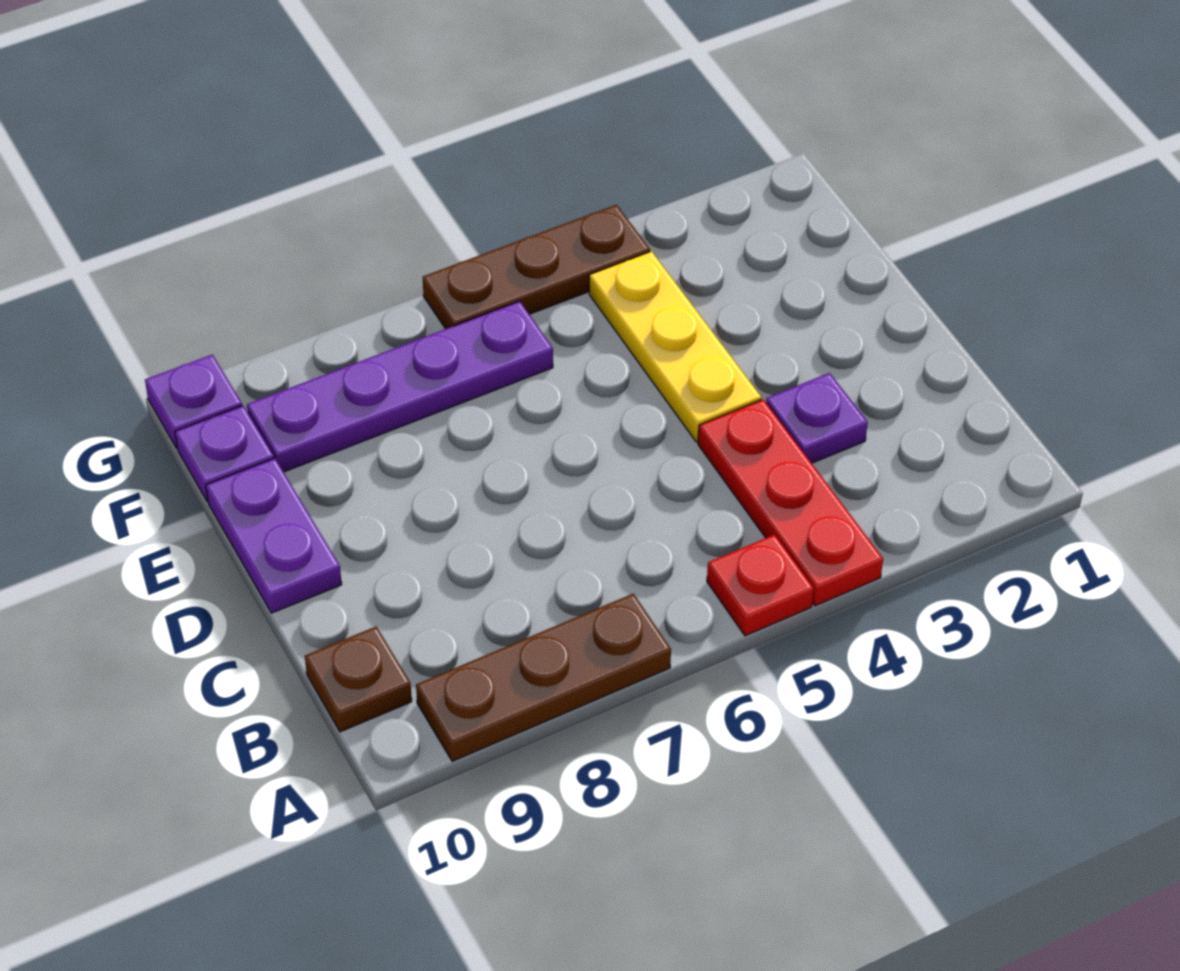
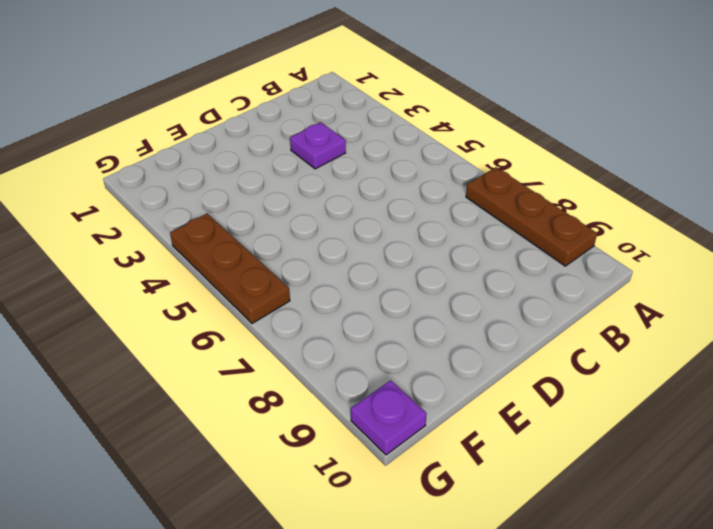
none -> red 1x3 plate [698,400,883,606]
none -> red 1x1 plate [707,535,814,636]

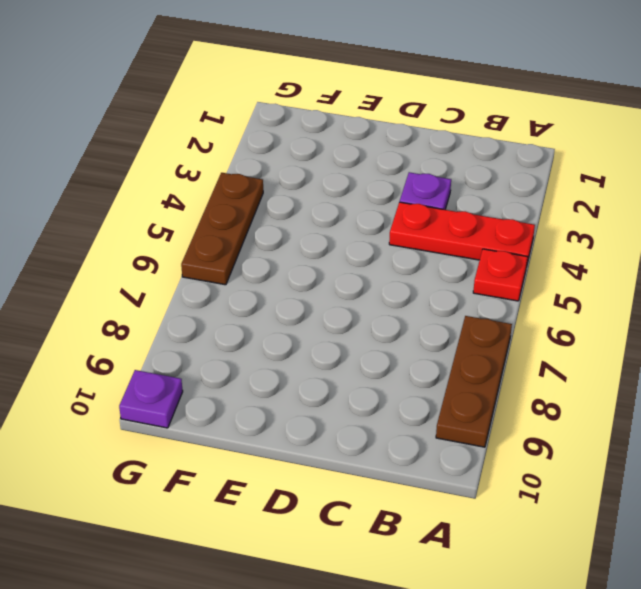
none -> brown 1x1 plate [305,627,412,732]
none -> yellow 1x3 plate [589,251,761,442]

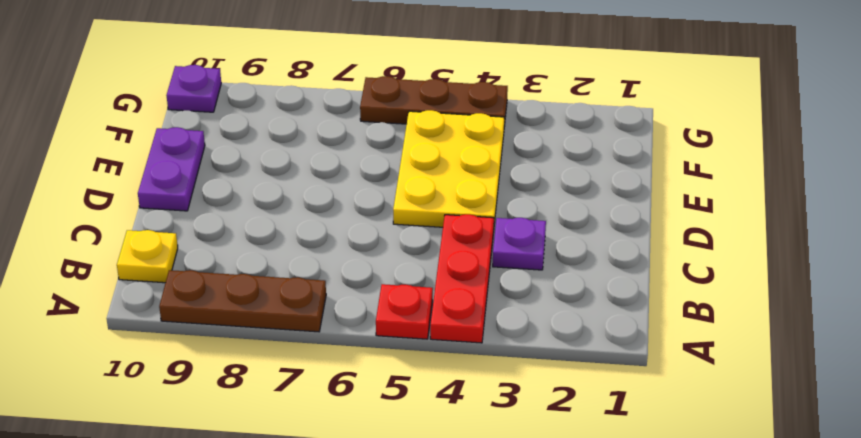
yellow 1x1 plate [117,230,178,283] -> brown 1x1 plate [305,627,412,732]
yellow 2x3 plate [393,110,504,227] -> yellow 1x3 plate [589,251,761,442]
none -> purple 1x4 plate [247,301,553,472]
none -> purple 1x1 plate [175,406,274,502]

